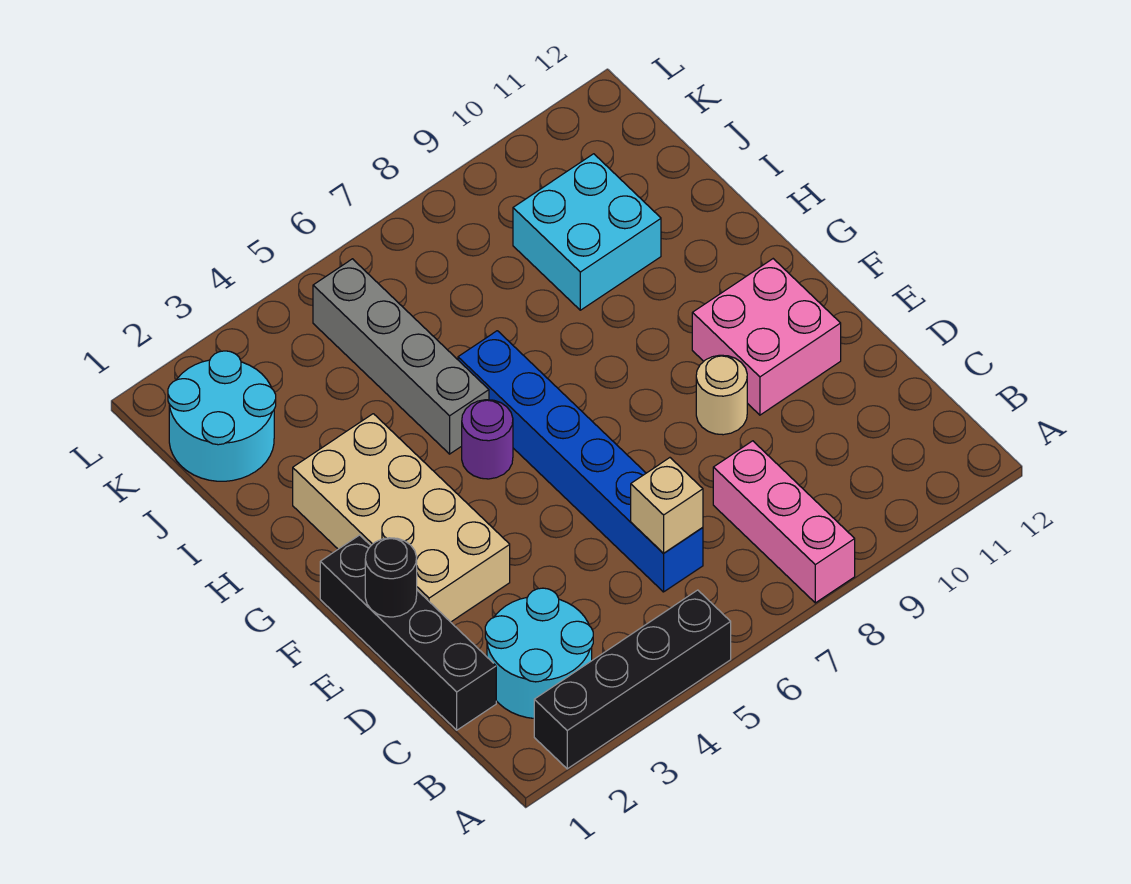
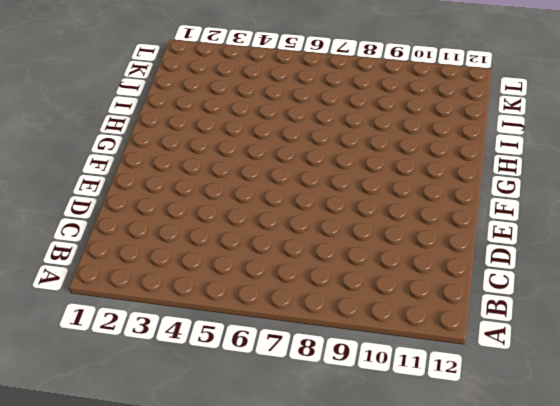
none -> black 1x4 brick [534,590,731,769]
none -> pink 1x3 brick [713,441,855,603]
none -> cyan 2x2 round brick [485,588,593,718]

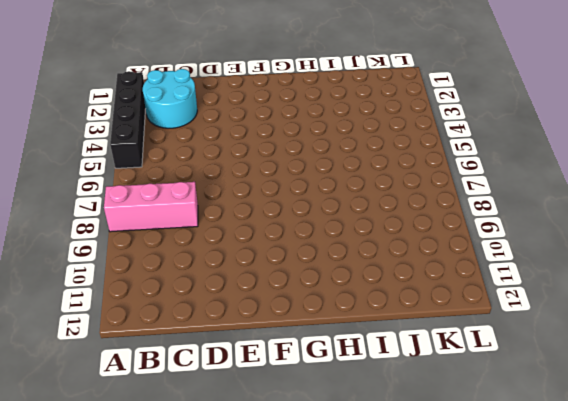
none -> black 1x4 brick [320,535,496,730]
none -> blue 1x6 brick [458,331,703,592]
none -> tan 2x4 brick [293,414,510,622]

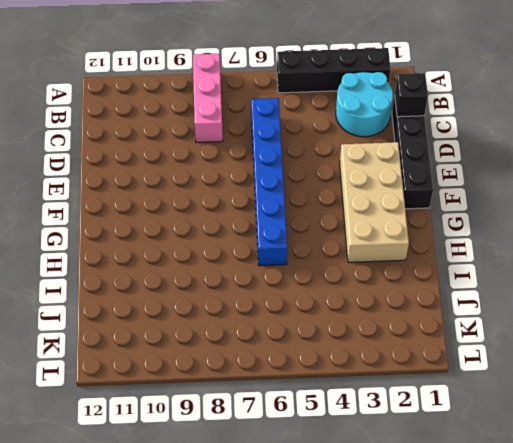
black 1x1 brick [395,73,428,117] -> none
none -> tan 1x1 round brick [696,355,747,435]
none -> pink 2x2 brick [692,259,841,415]
none -> purple 1x1 round brick [462,400,513,479]

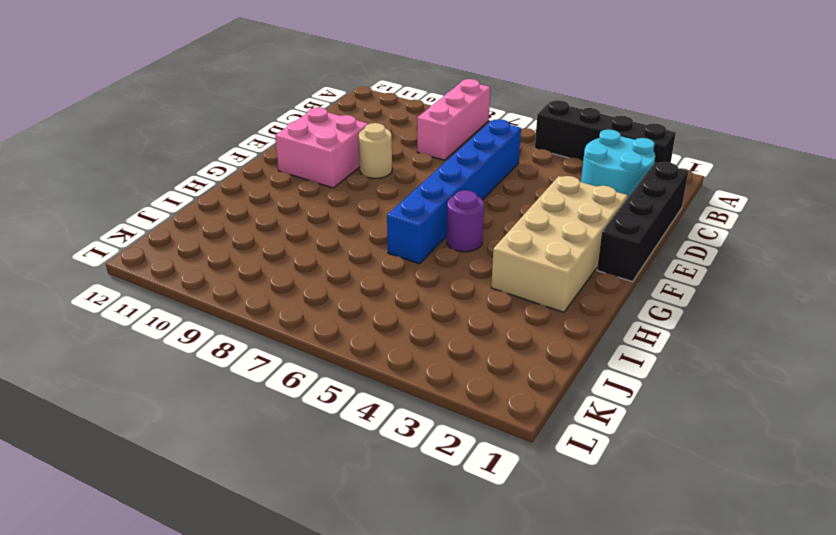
none -> grey 1x4 brick [313,259,489,454]
none -> cyan 2x2 brick [513,154,661,310]
none -> cyan 2x2 round brick [168,351,276,481]

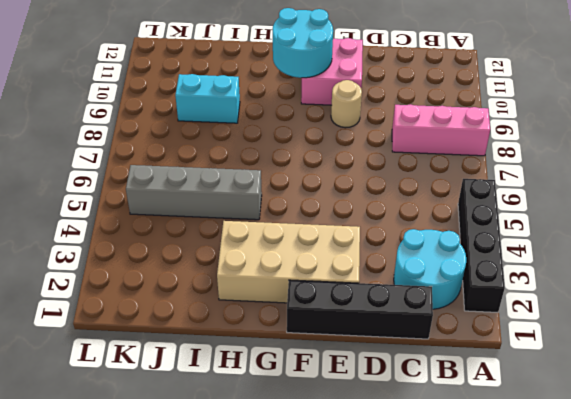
cyan 2x2 round brick [273,8,333,78] -> cyan 2x2 round brick moved to [168,351,276,481]
cyan 1x2 brick [175,74,240,123] -> cyan 2x2 brick [513,154,661,310]
none -> blue 1x6 brick [458,331,703,592]
none -> purple 1x1 round brick [462,400,513,479]
none -> tan 1x1 brick [631,458,703,553]

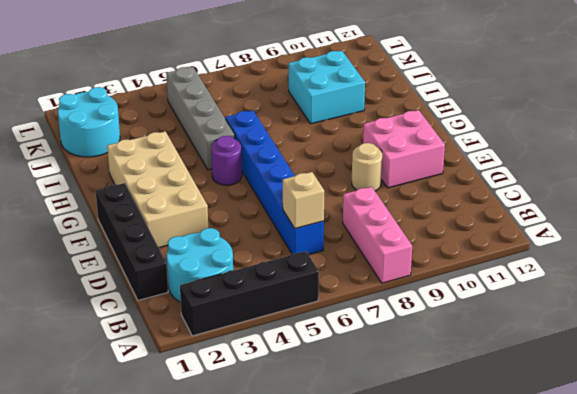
none -> black 1x1 round brick [365,538,417,617]

